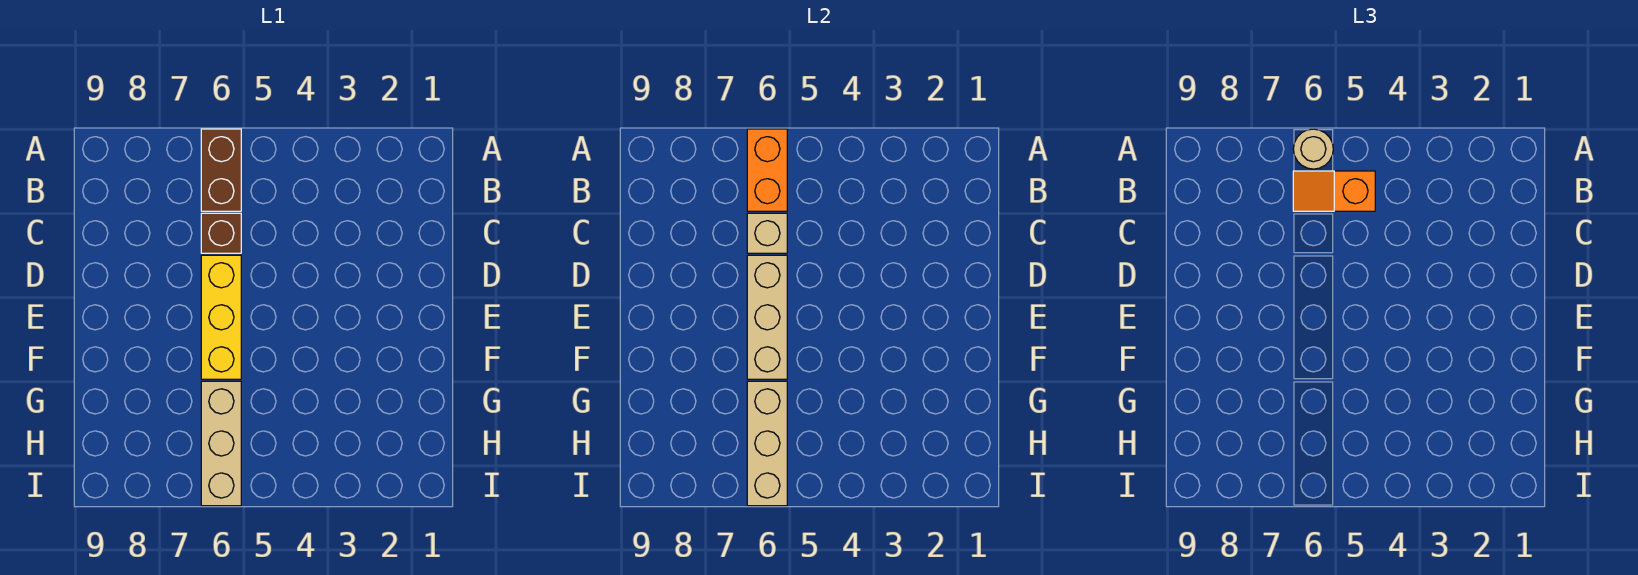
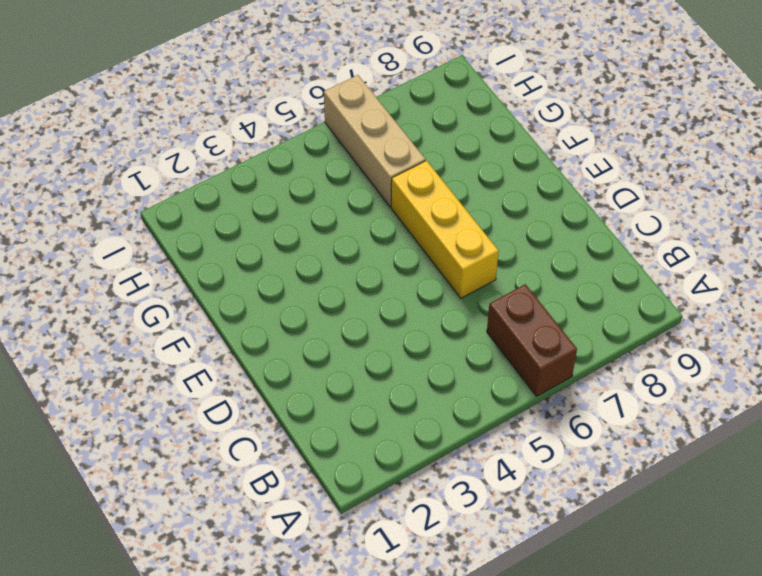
none -> brown 1x1 brick [201,213,241,253]
none -> orange 1x2 brick [747,129,787,211]

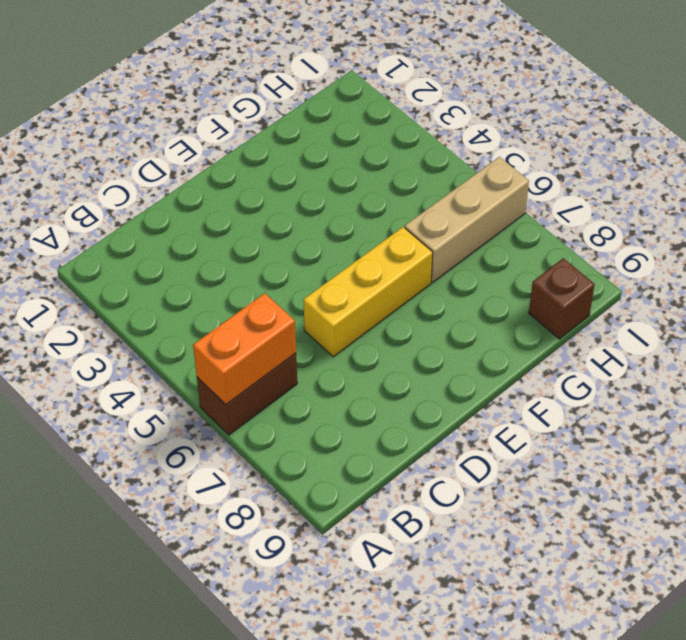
brown 1x1 brick [529,258,595,339] -> brown 1x1 brick moved to [201,213,241,253]
none -> tan 1x1 brick [747,213,787,253]
none -> tan 1x3 brick [747,255,787,379]

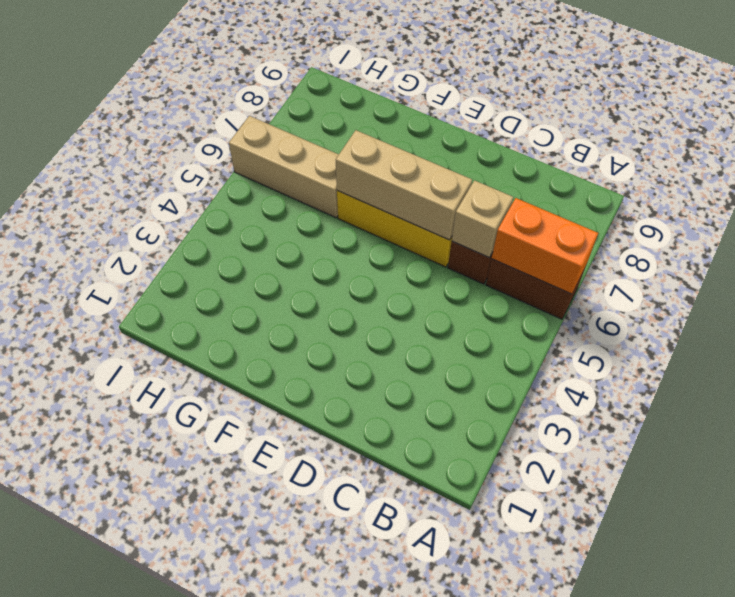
none -> tan 1x3 brick [747,381,787,506]
none -> tan 1x1 round brick [1293,129,1333,169]

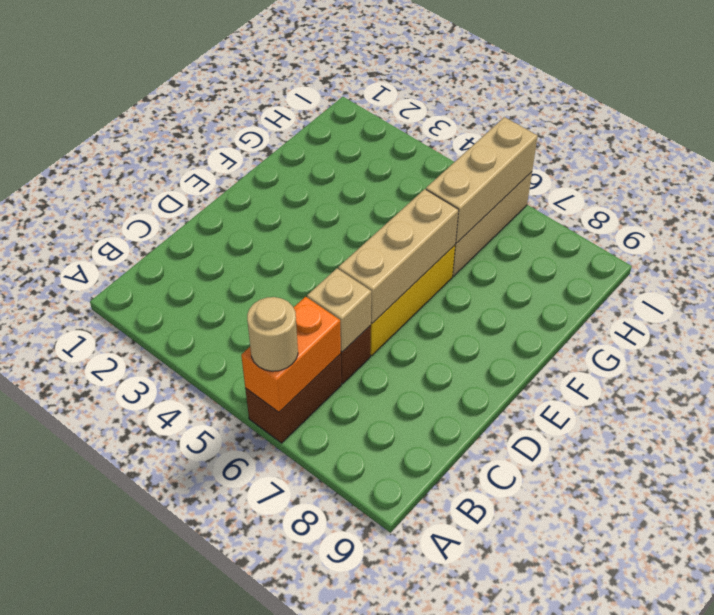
none -> orange 1x2 slope [1293,171,1375,211]

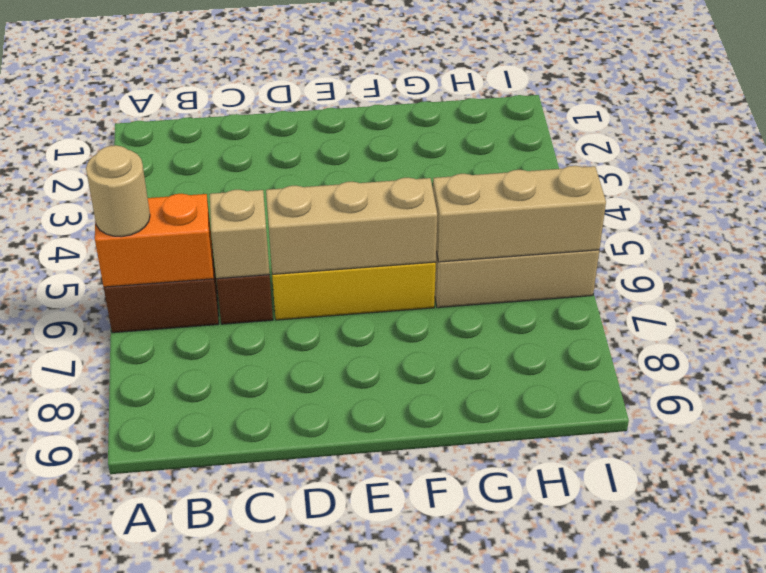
none -> orange 1x2 slope [1293,171,1375,211]

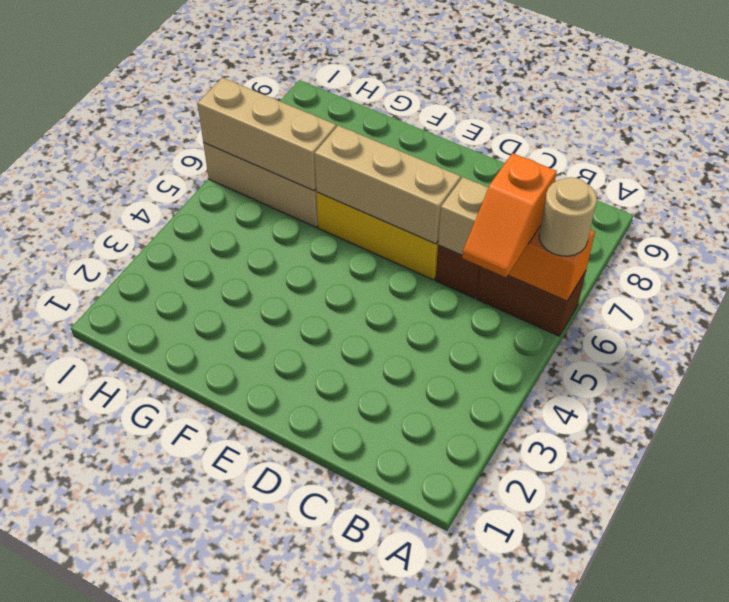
orange 1x2 slope [462,153,557,277] -> orange 1x2 slope turned to [1293,171,1375,211]

